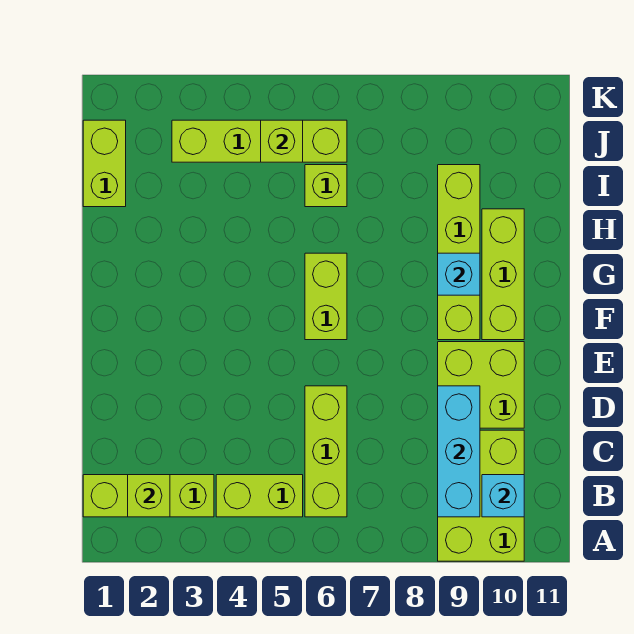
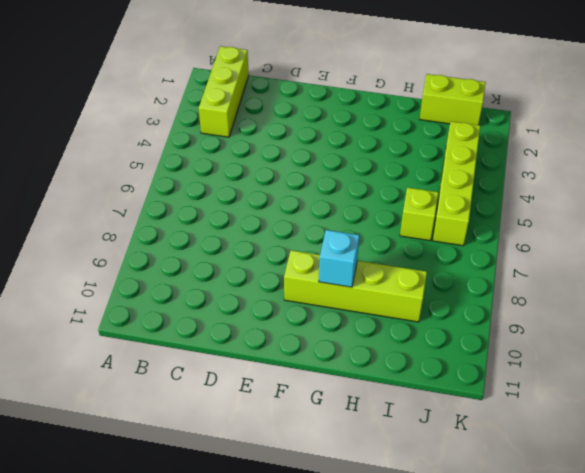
none -> lime 2x3 brick [438,430,524,561]
none -> lime 1x2 brick [216,475,303,517]
none -> lime 1x3 brick [305,386,347,517]

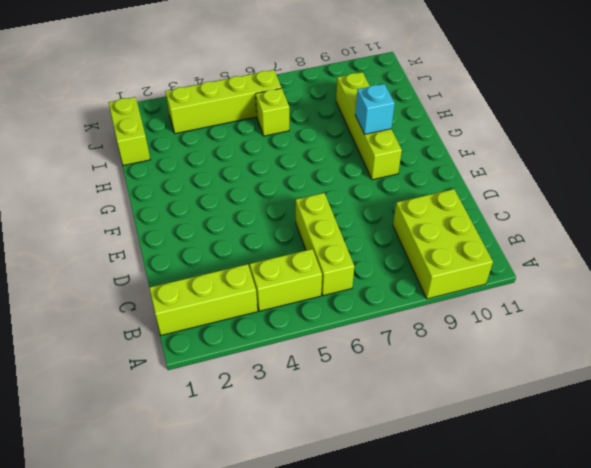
none -> lime 2x2 brick [438,342,524,428]
none -> lime 1x2 brick [305,253,347,340]
none -> lime 1x3 brick [482,209,524,340]

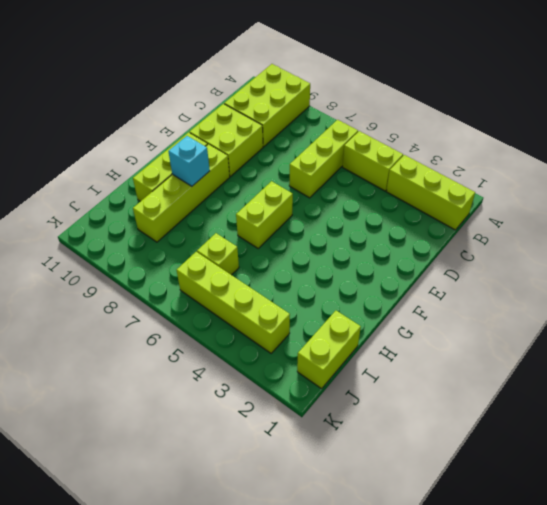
none -> lime 1x1 brick [128,475,170,517]
none -> cyan 1x3 brick [438,386,480,517]
none -> cyan 1x1 brick [482,475,524,517]

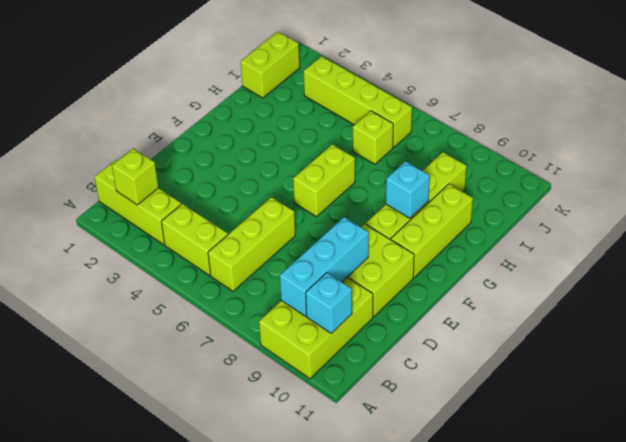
none -> lime 1x1 brick [261,120,303,162]

